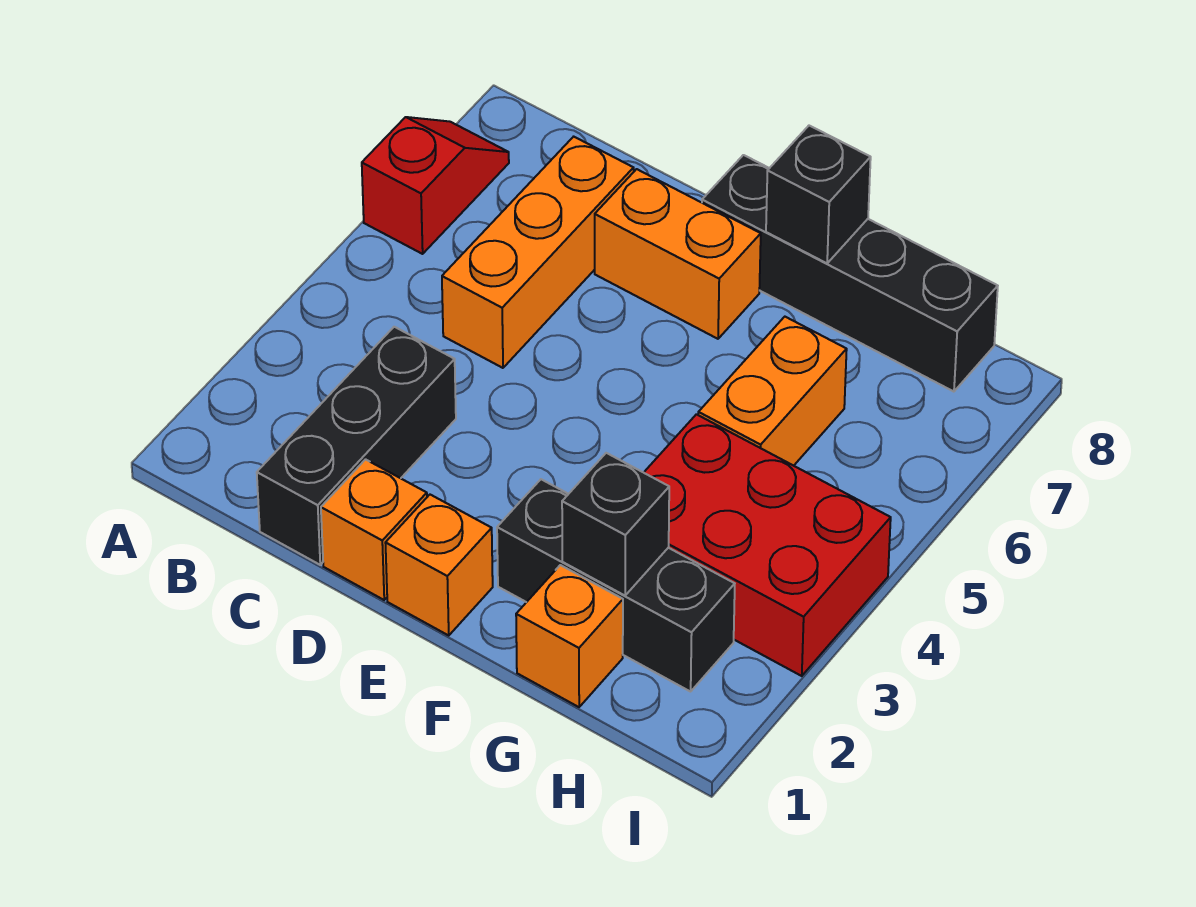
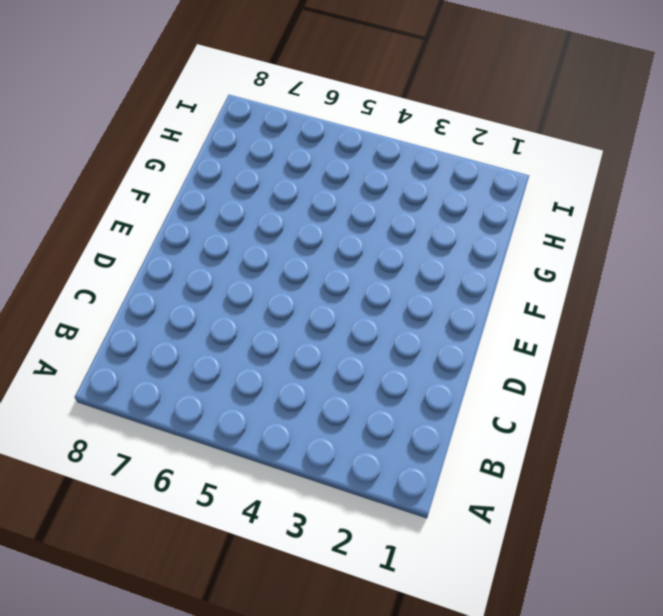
none -> red 1x2 slope [362,117,509,254]
none -> black 1x3 brick [257,327,456,565]
none -> orange 1x3 brick [442,137,634,368]

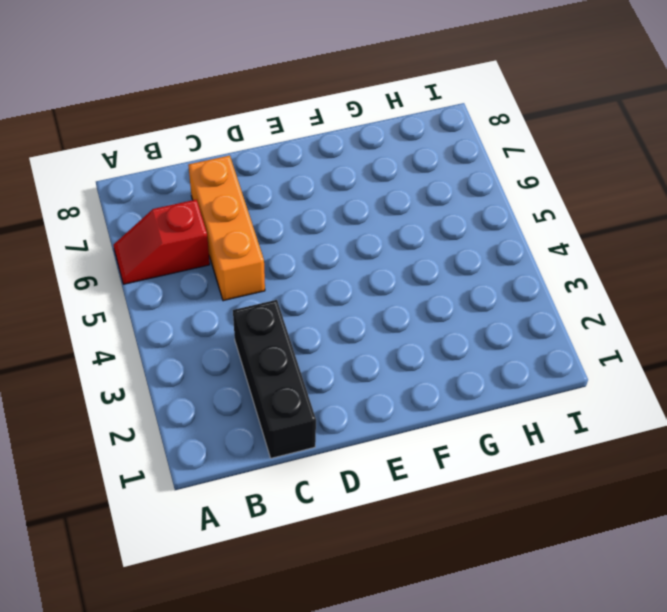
red 1x2 slope [114,200,210,284] -> red 1x2 slope turned to [362,117,509,254]
none -> orange 1x1 brick [321,459,427,600]
none -> orange 1x2 brick [595,169,761,339]
none -> orange 1x1 brick [386,495,493,635]

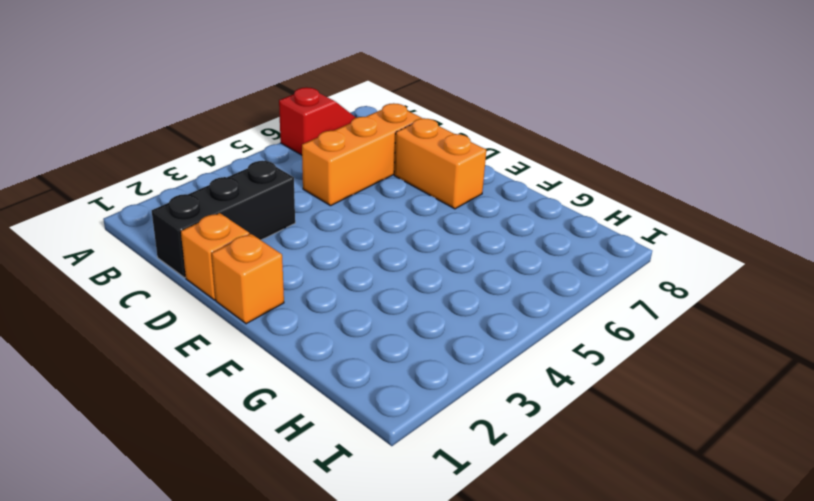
none -> black 1x4 brick [702,155,998,392]
none -> black 1x3 brick [497,479,735,692]
none -> orange 1x1 brick [516,565,623,707]

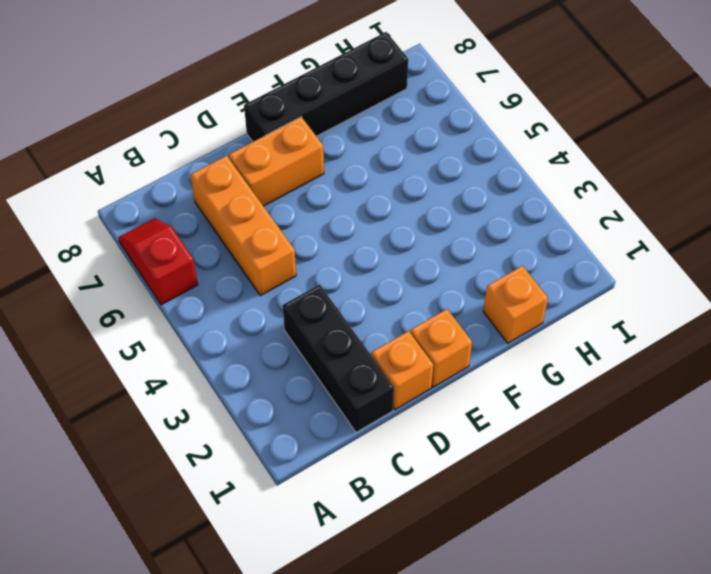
none -> black 1x3 brick [497,479,735,692]
none -> red 2x3 brick [644,414,891,676]
none -> orange 1x2 brick [698,317,847,466]

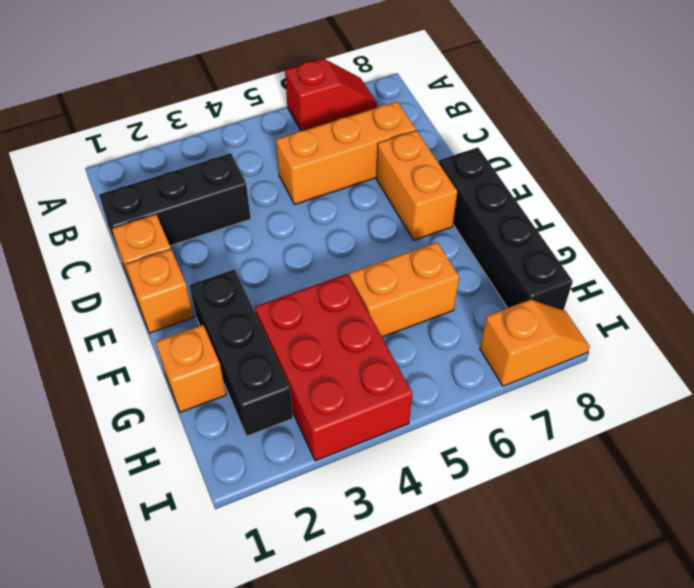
orange 1x2 slope [480,299,590,386] -> none
none -> black 1x1 brick [766,126,871,263]
none -> black 1x1 brick [562,453,669,596]

